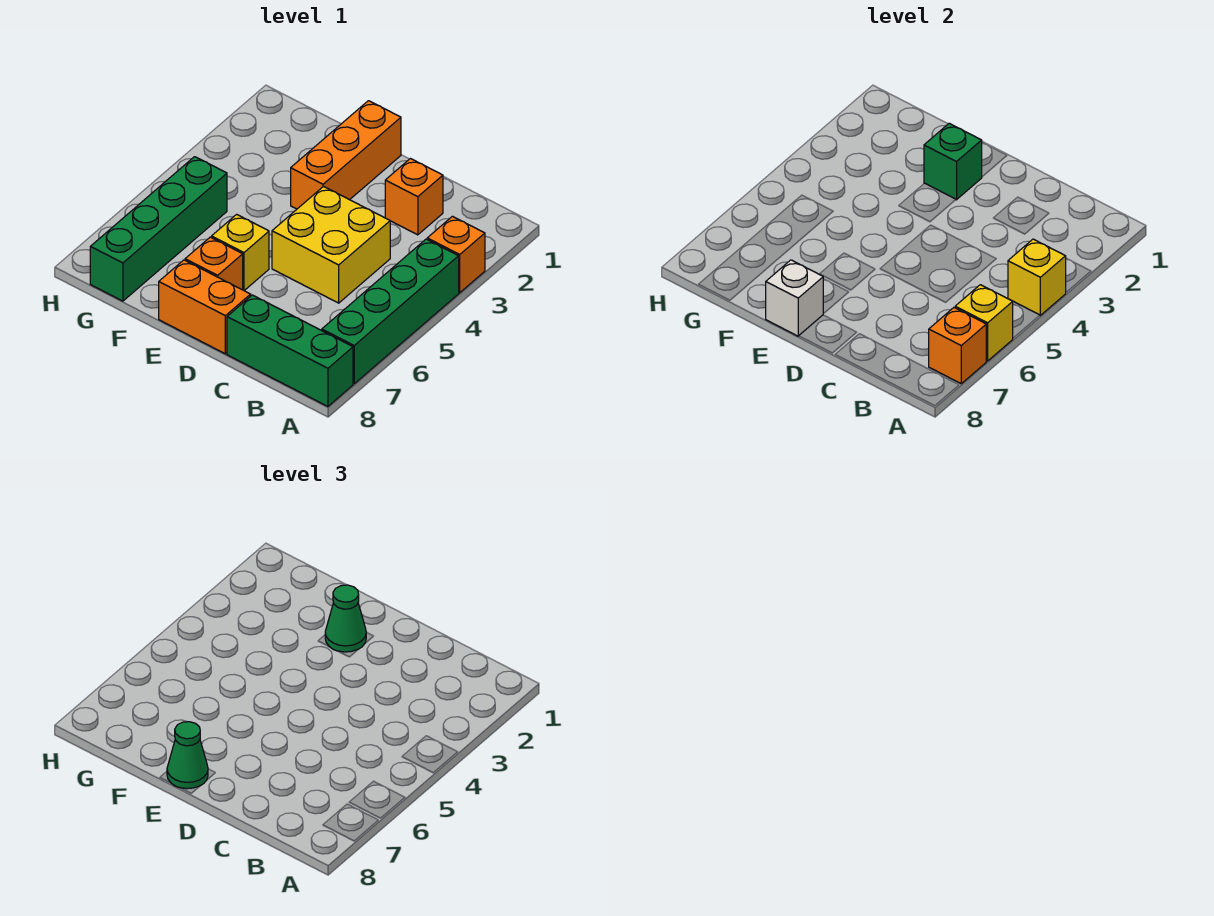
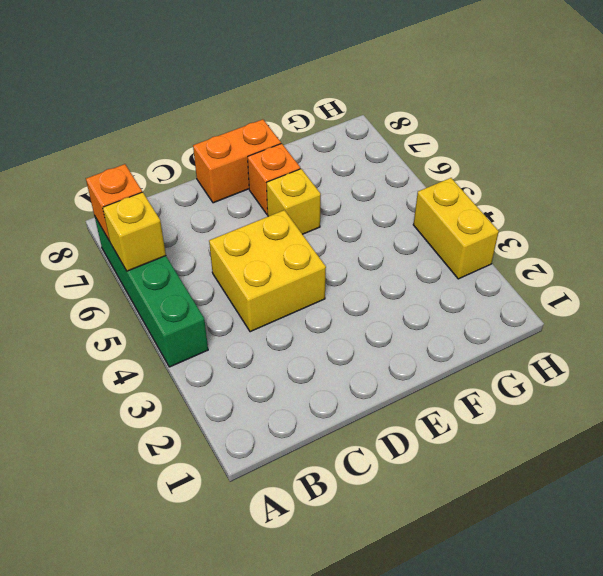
yellow 1x2 brick [413,178,499,279] -> none
none -> orange 1x1 brick [427,216,485,293]
none -> green 1x3 brick [227,295,353,406]
none -> orange 1x1 brick [385,159,443,235]

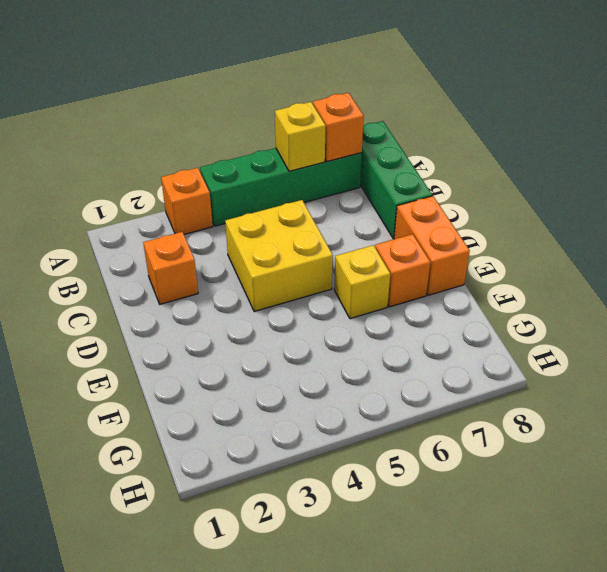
none -> orange 1x3 brick [291,101,401,209]
none -> green 1x4 brick [90,157,227,301]
none -> yellow 1x1 brick [1008,239,1066,315]

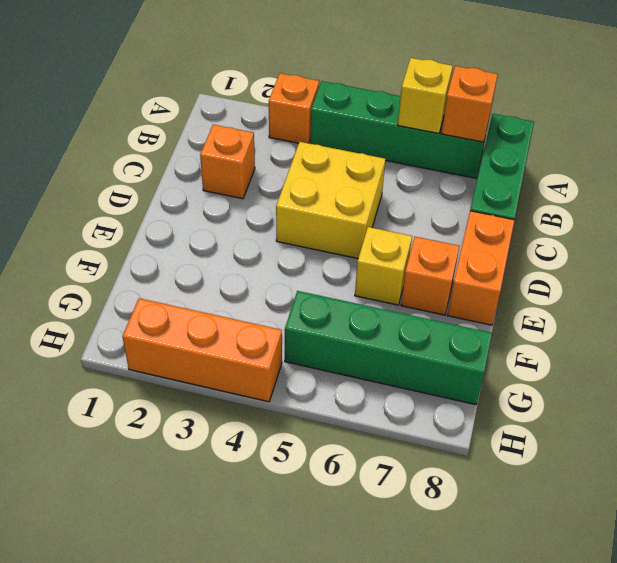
orange 1x3 brick [122,298,282,402] -> orange 1x3 brick moved to [291,101,401,209]
none -> yellow 1x1 brick [1008,239,1066,315]
none -> green 1x1 brick [924,123,982,200]
none -> white 1x1 brick [766,260,824,336]

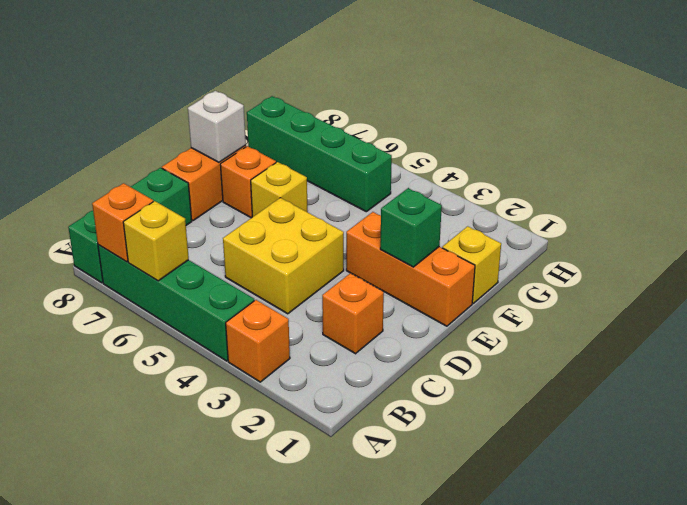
yellow 1x1 brick [442,226,501,303] -> yellow 1x1 brick moved to [1008,239,1066,315]
none -> green 1x1 cone [325,585,366,652]
none -> green 1x1 cone [167,722,208,789]

